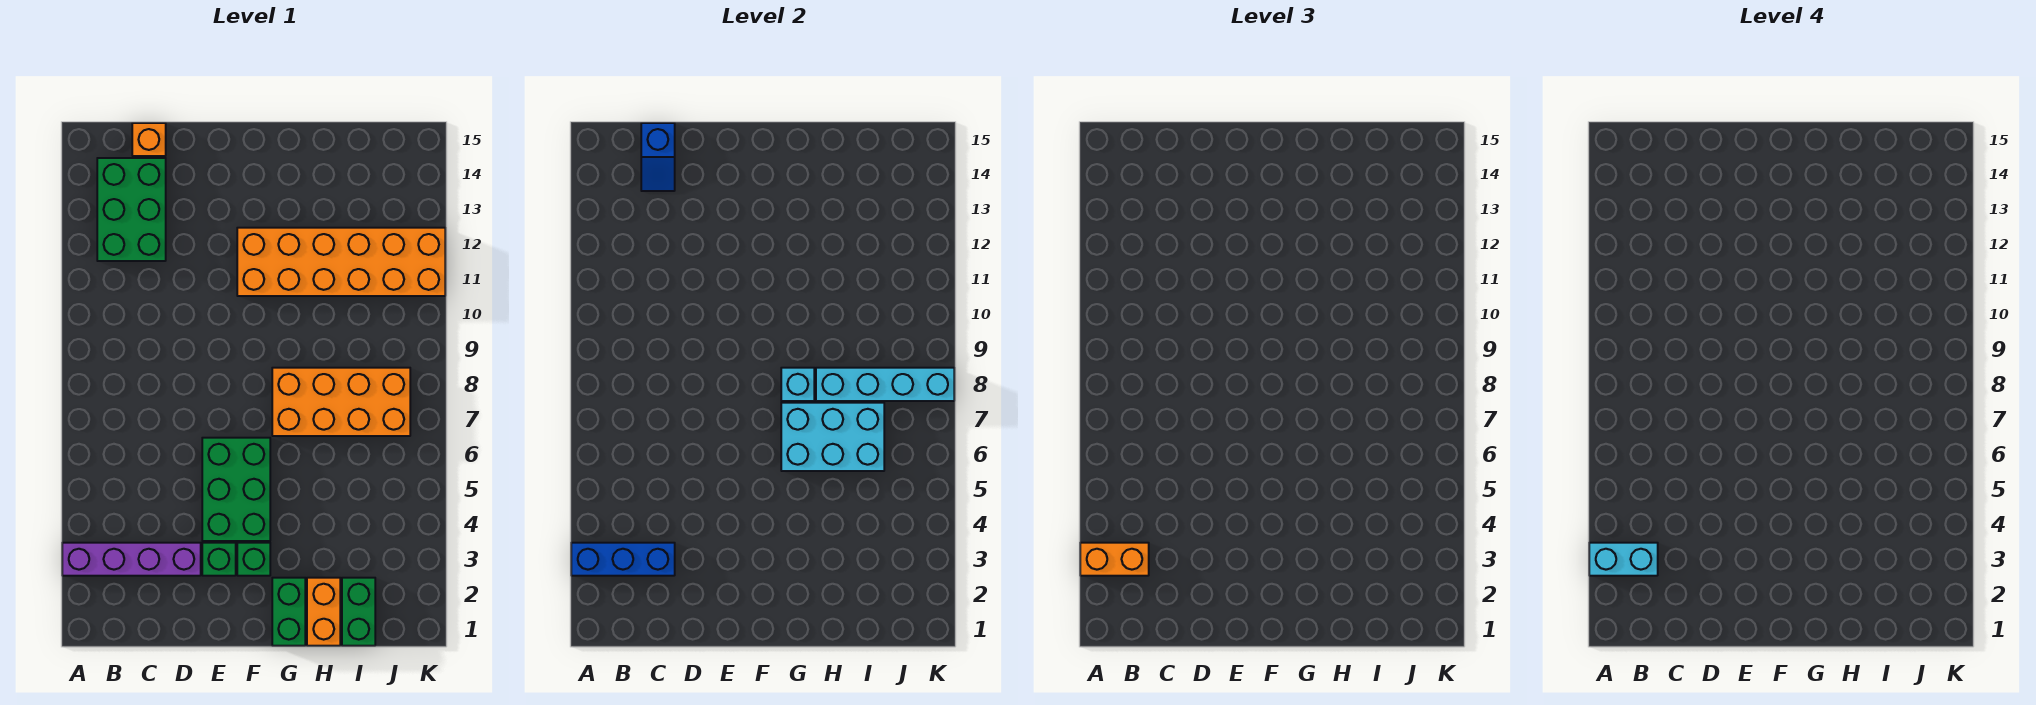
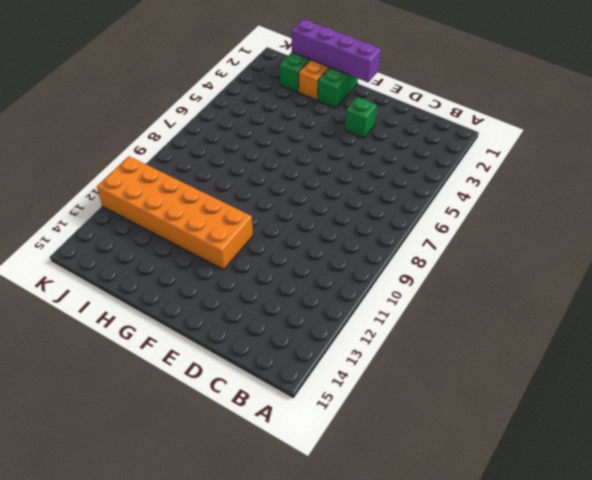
purple 1x4 brick [292,19,381,82] -> purple 1x4 brick moved to [62,543,201,576]
none -> green 2x3 brick [97,158,166,261]
none -> orange 1x1 brick [132,123,166,156]
none -> green 2x3 brick [202,438,270,541]

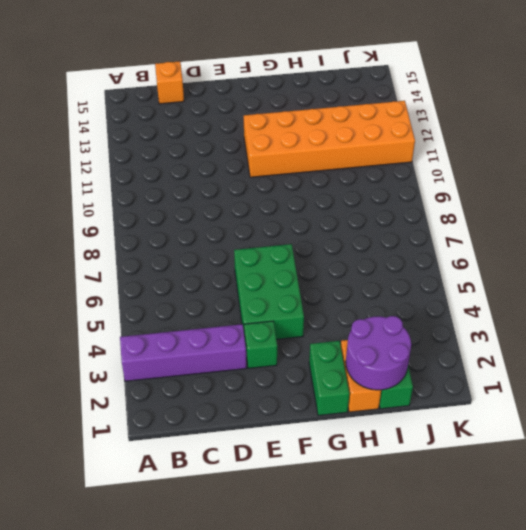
purple 2x2 round brick [346,316,411,390] -> none
none -> green 2x3 brick [97,158,166,261]
none -> green 1x1 brick [237,543,270,576]
none -> orange 2x4 brick [272,368,410,436]

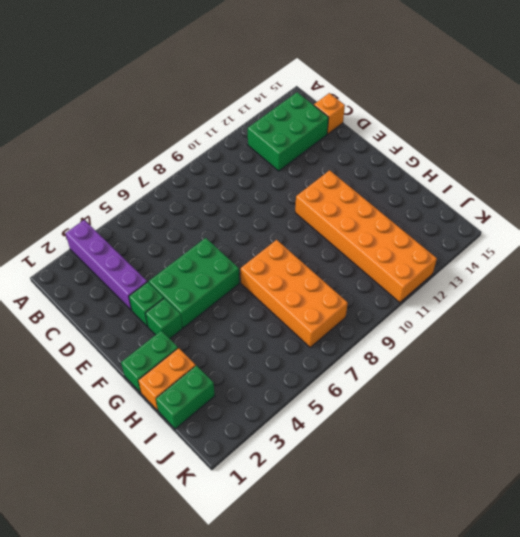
none -> blue 1x3 brick [571,543,675,576]
none -> blue 1x2 slope [641,123,675,191]
none -> cyan 2x3 brick [781,403,884,471]

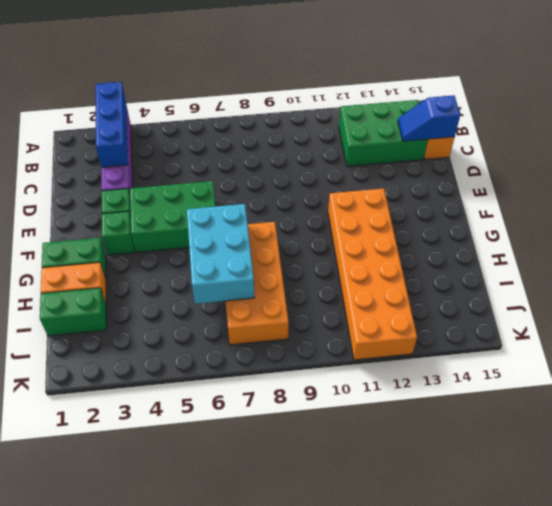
none -> cyan 1x1 brick [781,368,814,401]
none -> cyan 1x4 brick [816,368,954,401]
none -> orange 1x2 brick [1080,543,1149,576]

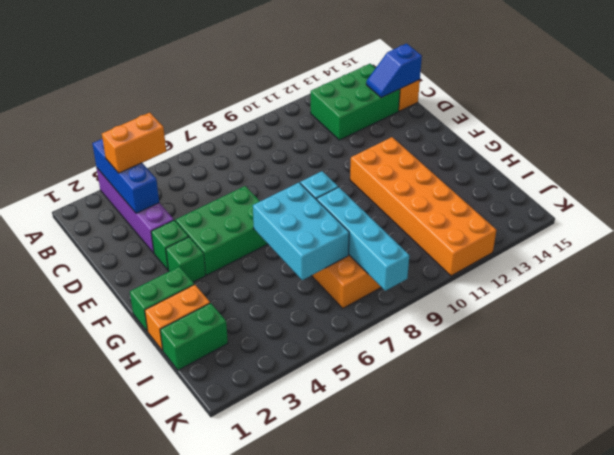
orange 1x2 brick [102,113,166,173] -> orange 1x2 brick turned to [1080,543,1149,576]
none -> cyan 1x2 brick [1589,543,1658,576]

